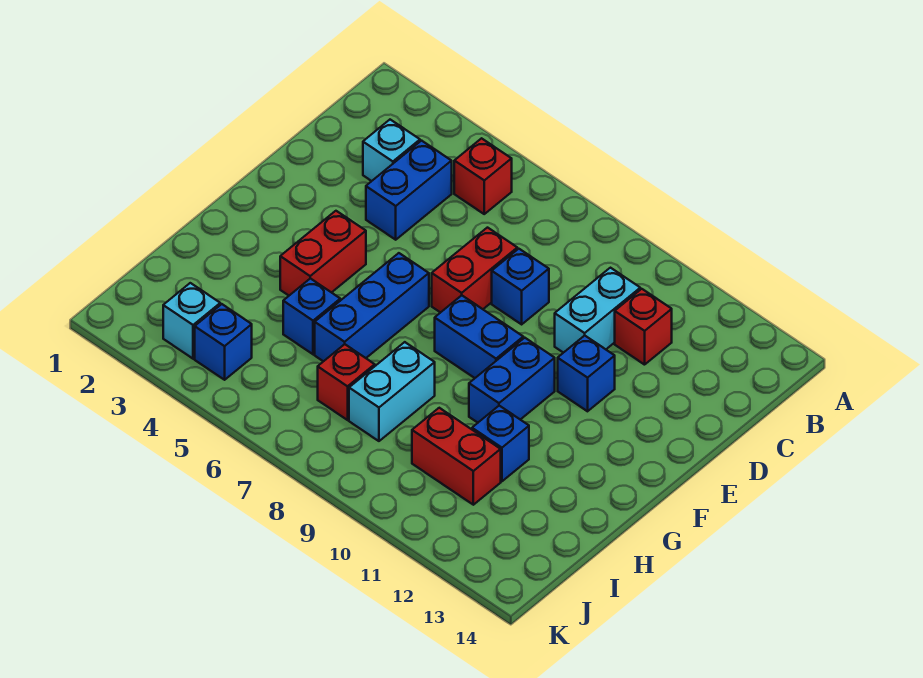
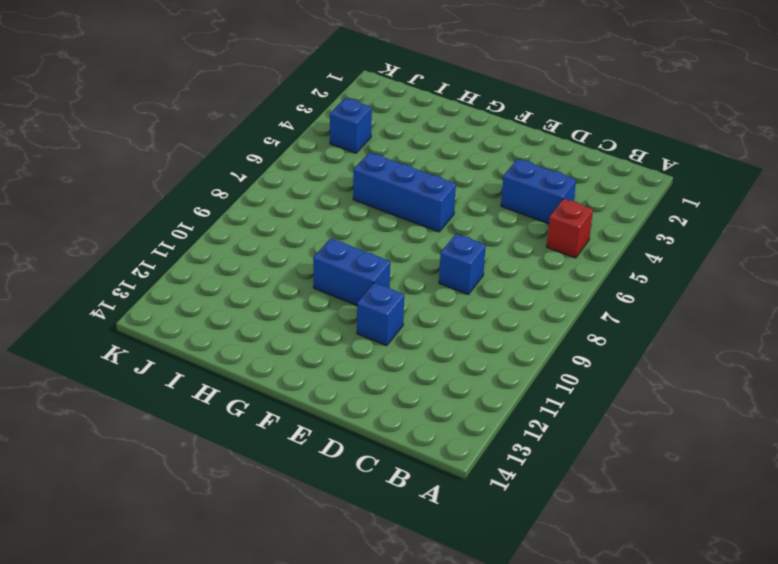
none -> cyan 1x1 brick [363,120,420,181]
none -> cyan 1x2 brick [555,268,640,353]
none -> red 1x1 brick [615,289,672,365]

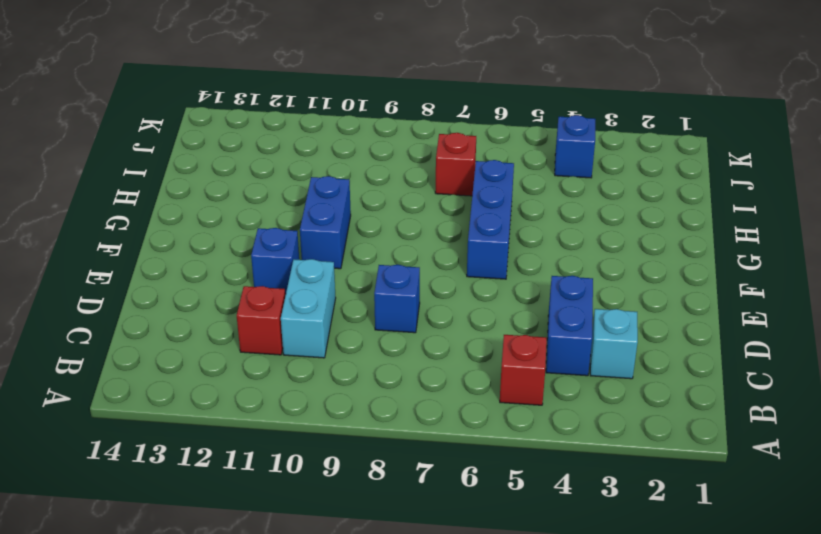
none -> red 1x2 brick [432,228,517,313]
none -> red 1x2 brick [280,211,366,295]
none -> blue 1x2 brick [435,295,523,378]

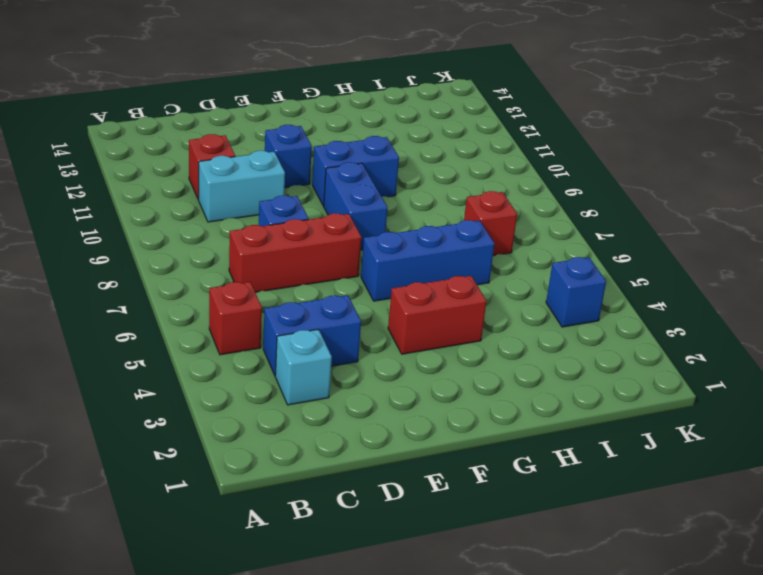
red 1x3 brick [229,213,361,292] -> red 1x2 brick [432,228,517,313]
none -> blue 1x1 brick [283,278,340,354]
none -> cyan 1x2 brick [349,342,435,441]
none -> blue 1x1 brick [472,406,529,481]

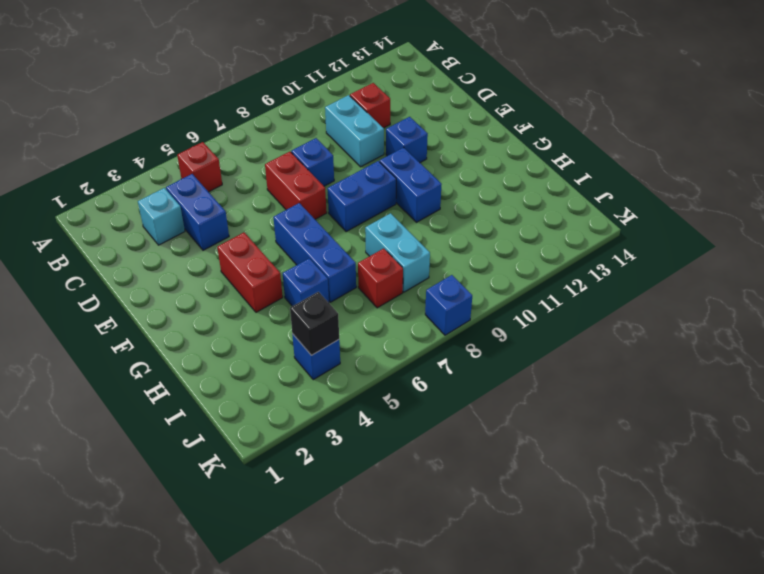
black 1x1 brick [290,292,339,355] -> none
blue 1x1 brick [425,275,472,335] -> blue 1x1 brick moved to [472,406,529,481]
none -> red 1x2 brick [412,408,501,505]
none -> cyan 1x1 brick [163,283,220,359]

